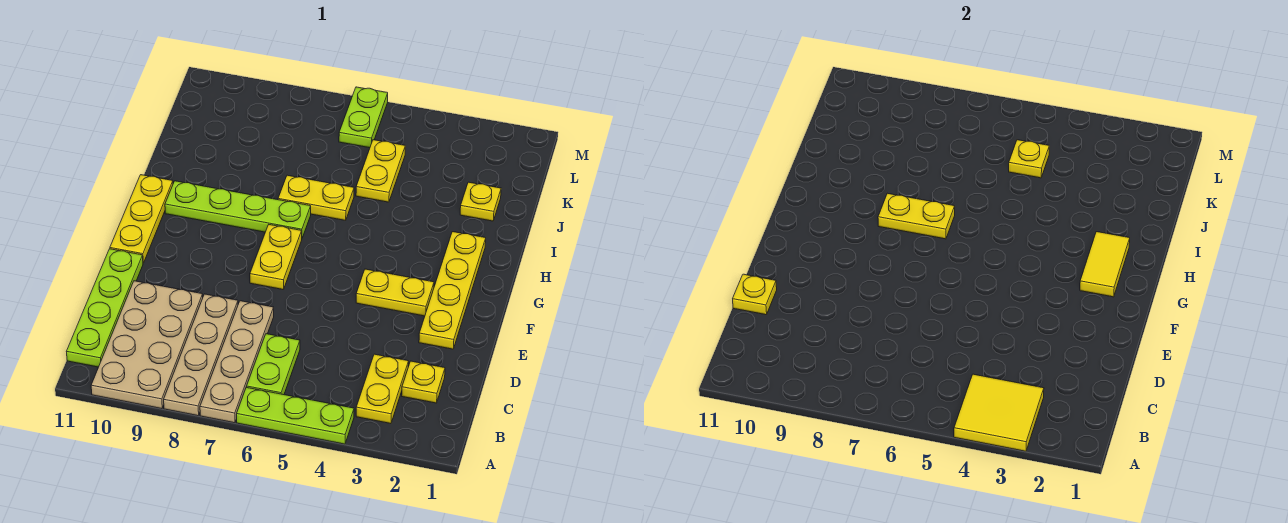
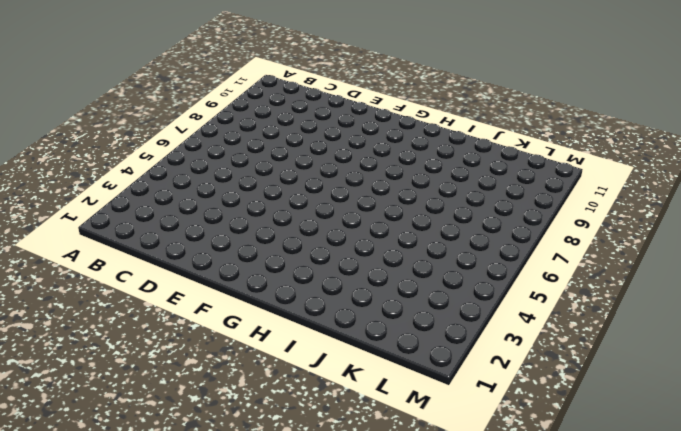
none -> lime 1x3 plate [237,387,354,444]
none -> tan 1x4 plate [200,301,274,423]
none -> tan 1x4 plate [164,294,238,416]

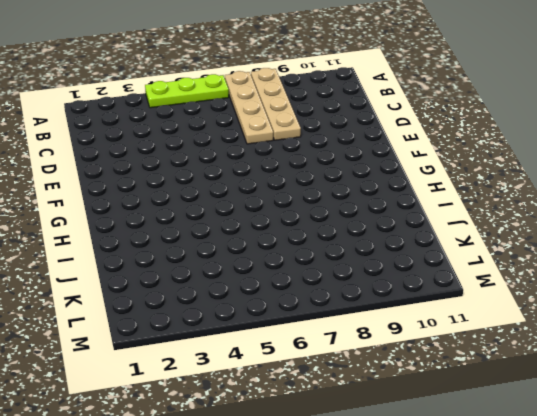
none -> tan 2x4 plate [91,281,203,409]
none -> yellow 1x2 plate [356,354,409,424]
none -> lime 1x2 plate [247,334,300,395]

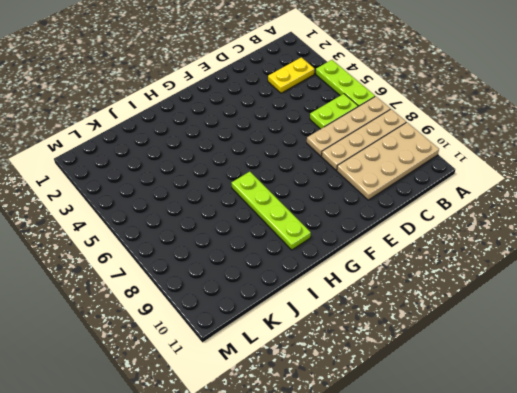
none -> lime 1x4 plate [66,249,143,367]
none -> yellow 1x1 plate [402,361,445,403]
none -> yellow 1x4 plate [419,232,486,349]

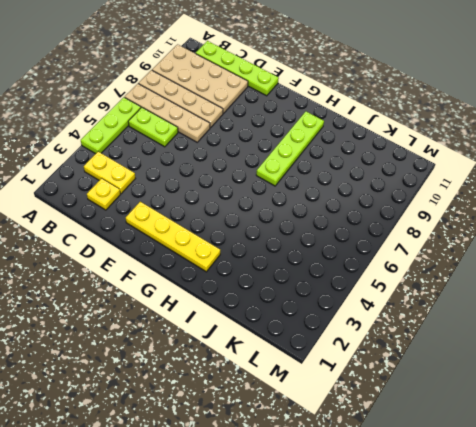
none -> yellow 1x2 plate [356,269,434,316]
none -> yellow 1x2 plate [250,225,302,290]
none -> yellow 1x3 plate [110,175,173,263]

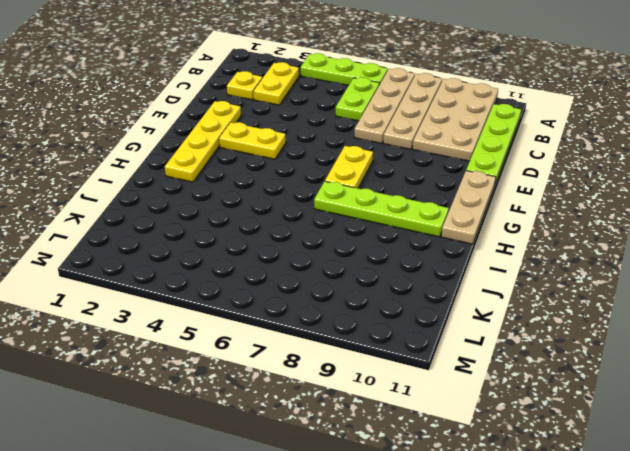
tan 1x3 plate [441,171,496,244] -> yellow 1x3 plate [110,175,173,263]
none -> yellow 1x2 plate [278,175,354,220]
none -> yellow 1x1 plate [460,182,501,221]
none -> yellow 1x2 plate [356,140,405,202]

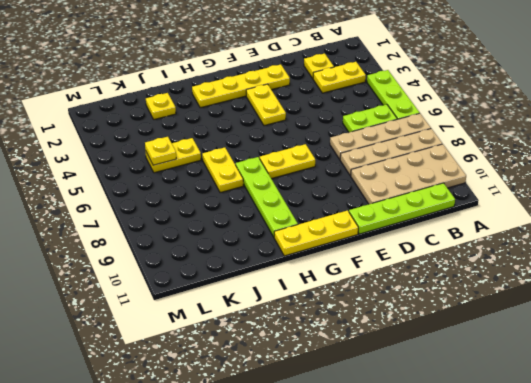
none -> lime 1x2 plate [339,87,388,148]
none -> yellow 2x2 tile [954,374,1044,451]
none -> yellow 1x1 plate [733,274,777,315]

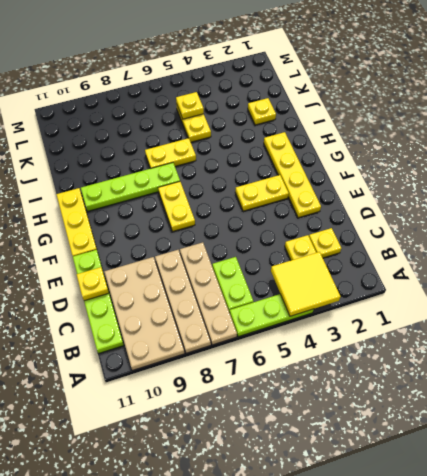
none -> lime 1x2 plate [339,87,388,148]
none -> yellow 1x2 tile [1080,232,1130,297]
none -> yellow 1x2 plate [878,193,955,239]

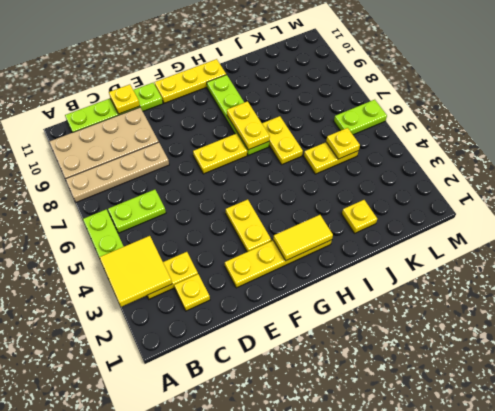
none -> tan 1x4 plate [200,301,274,423]

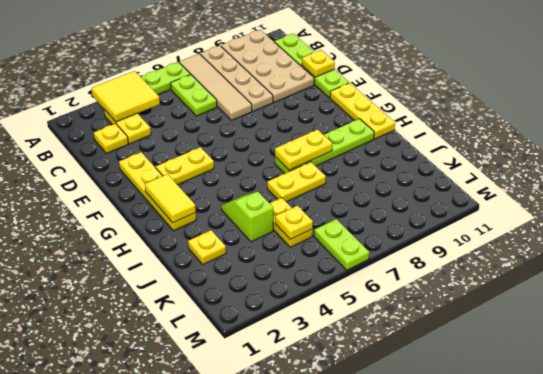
tan 1x4 tile [179,54,252,120] -> tan 1x4 plate [200,301,274,423]
lime 1x2 slope [221,192,273,242] -> none
none -> yellow 1x2 plate [250,225,302,290]

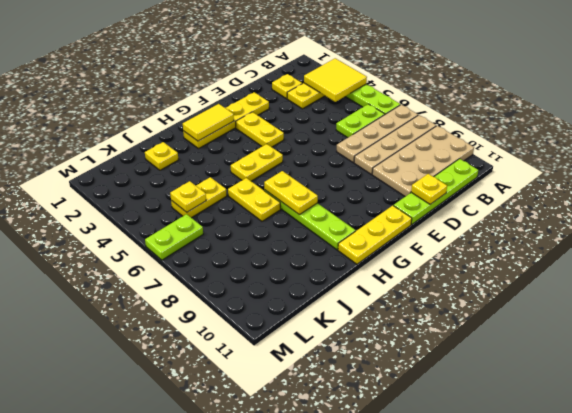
yellow 1x2 plate [231,144,283,181] -> yellow 1x2 plate moved to [250,225,302,290]

